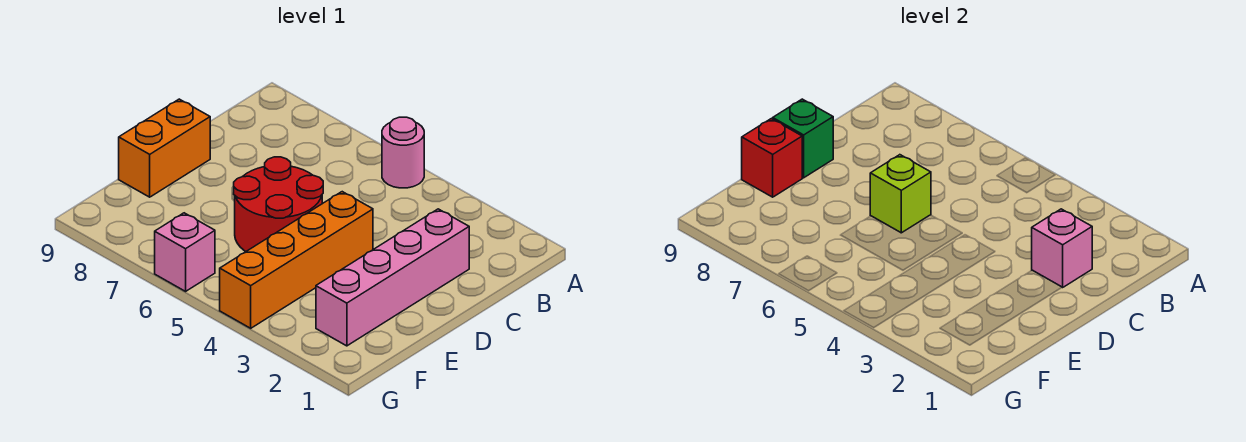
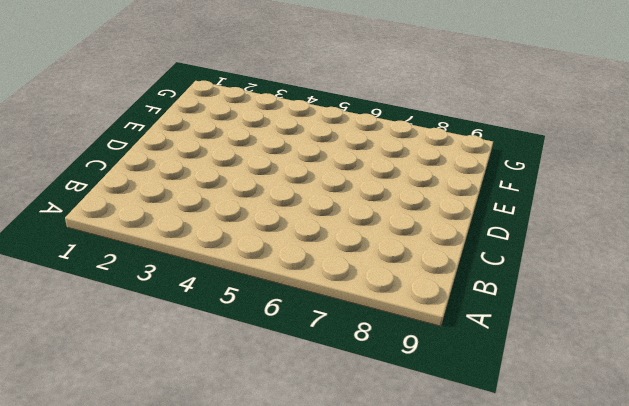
none -> pink 1x1 round brick [382,117,424,188]
none -> pink 1x4 brick [316,209,469,346]

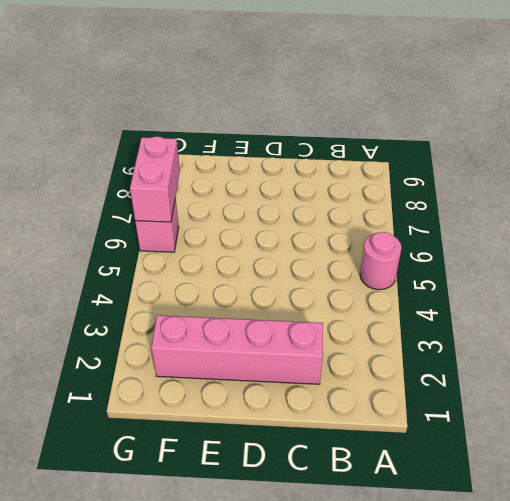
pink 1x2 brick [130,136,180,222] -> none
none -> orange 1x4 brick [220,192,373,328]
none -> red 2x2 round brick [234,157,323,251]

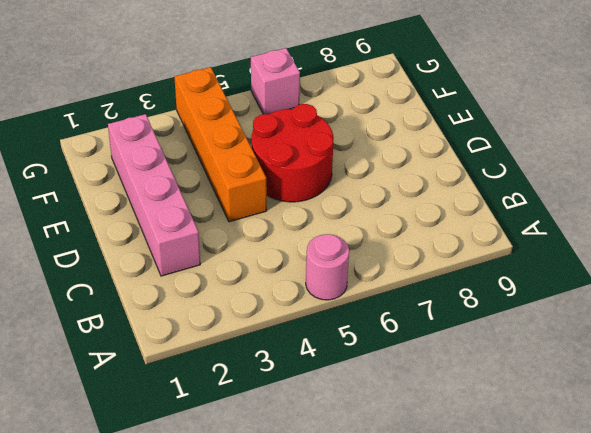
none -> orange 1x2 brick [119,99,210,197]
none -> pink 1x1 brick [1032,209,1092,287]

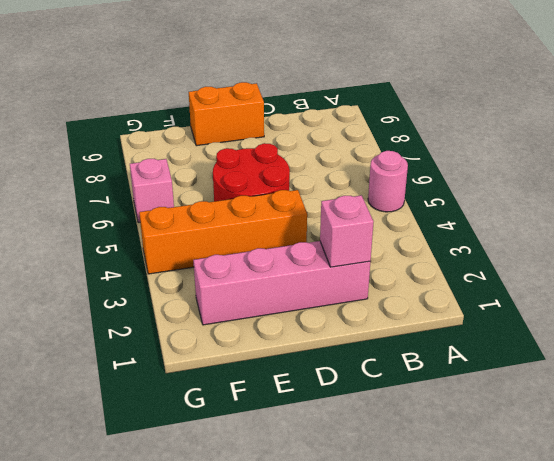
none -> lime 1x1 brick [870,155,931,233]
none -> green 1x1 brick [773,99,833,178]

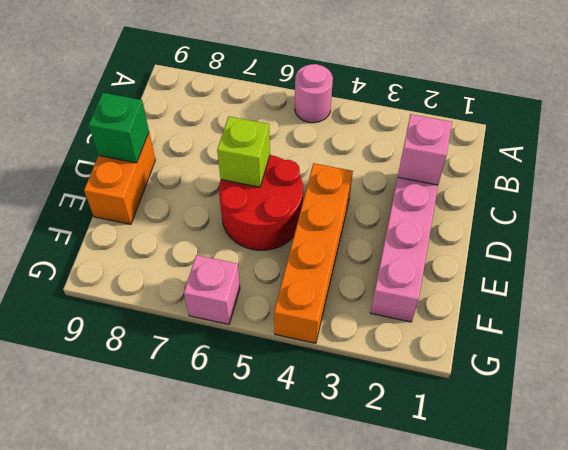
none -> red 1x1 brick [742,119,802,197]

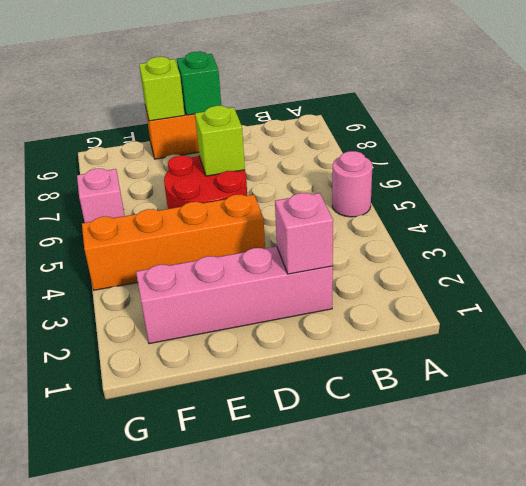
lime 1x1 brick [139,57,185,121] -> red 1x1 brick [742,119,802,197]

